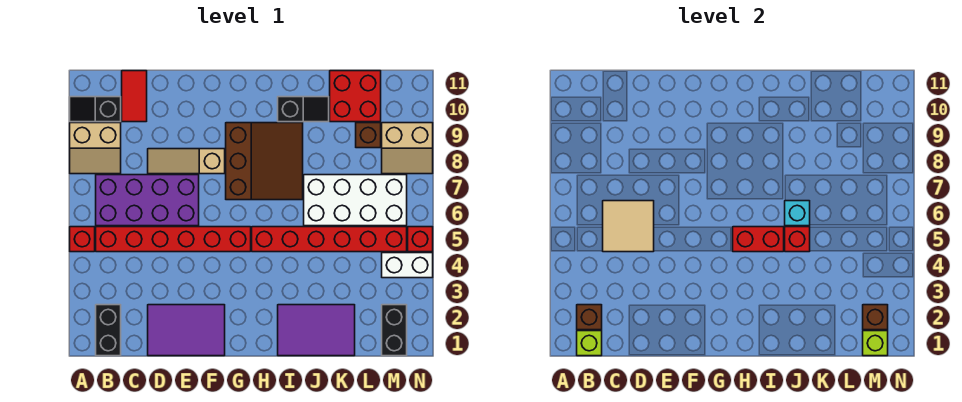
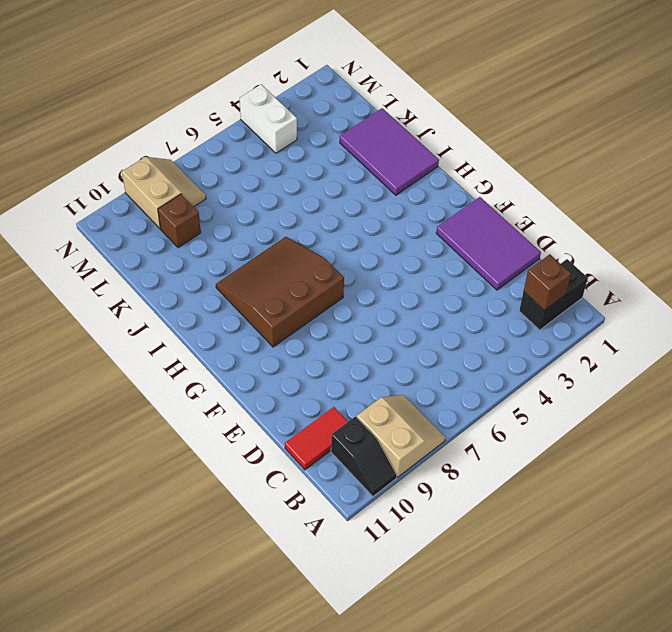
none -> red 1x1 brick [70,227,95,252]
none -> red 1x6 brick [96,227,251,252]
none -> purple 2x4 brick [96,175,199,226]

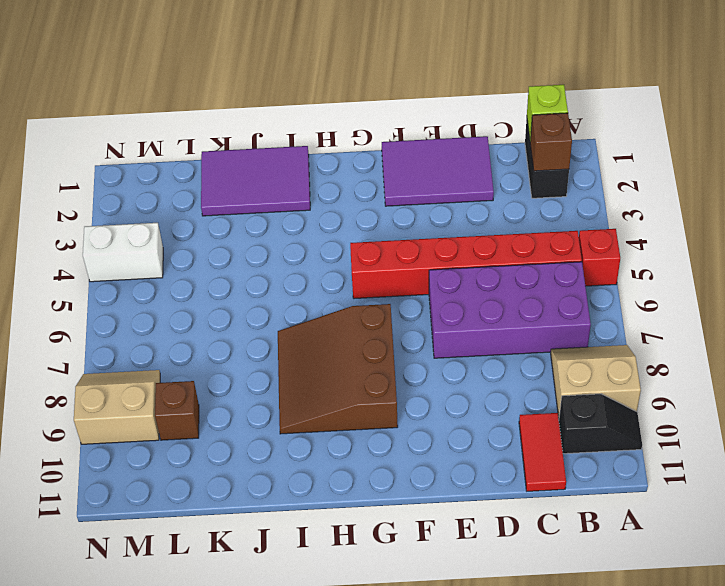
none -> tan 1x3 slope [148,149,225,174]
none -> red 1x6 brick [252,227,407,252]
none -> black 1x2 slope [278,97,329,122]

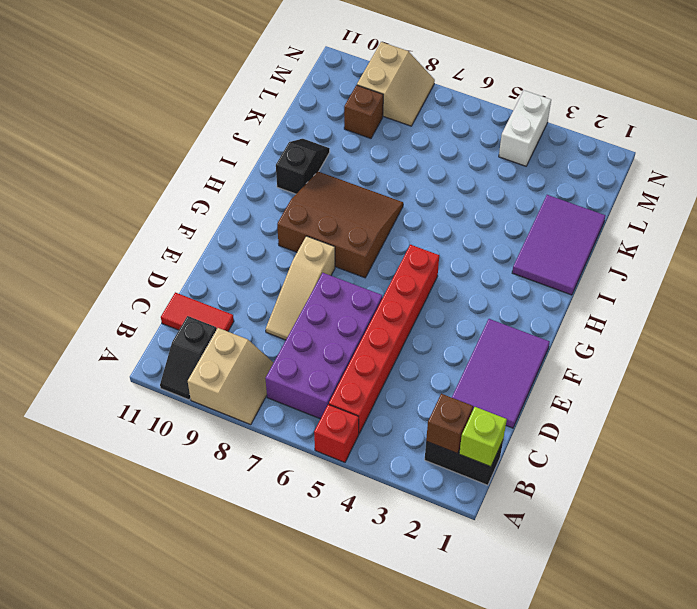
none -> red 1x6 brick [252,227,407,252]
none -> white 2x4 brick [304,175,407,226]
none -> red 2x2 brick [330,71,381,122]

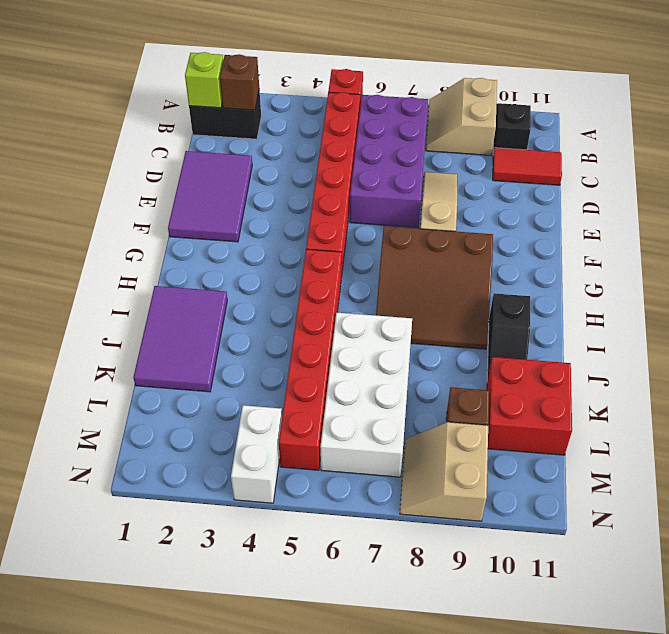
none -> black 1x2 brick [382,305,407,356]
none -> red 1x1 brick [408,227,433,252]
none -> tan 2x2 tile [603,201,654,252]

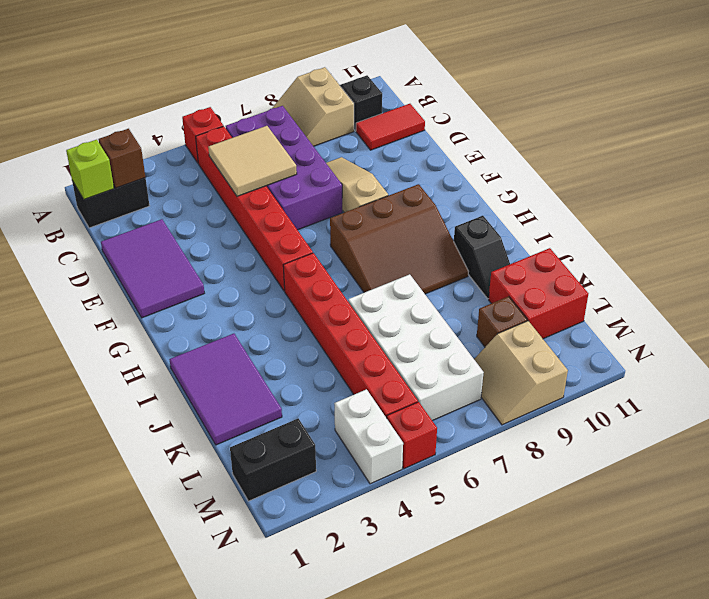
none -> red 1x2 brick [733,227,784,252]
none -> red 1x1 brick [785,227,810,252]
none -> cyan 1x1 brick [785,201,810,226]

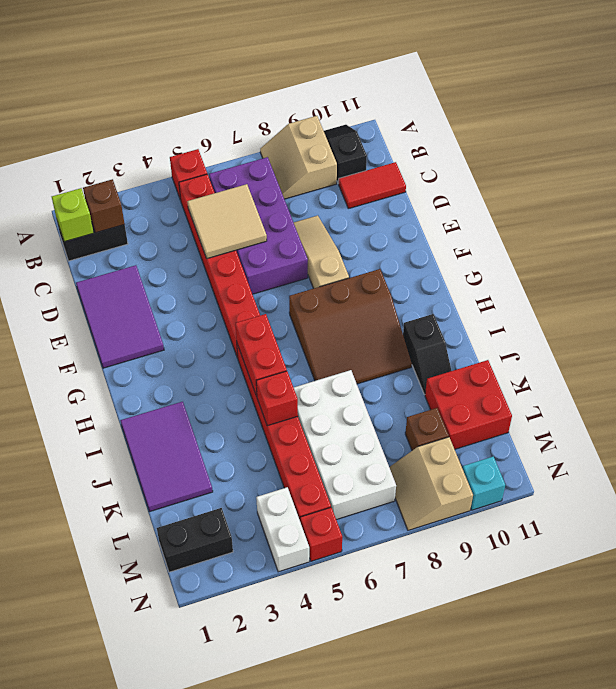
cyan 1x1 brick [463,457,505,510] -> cyan 1x1 brick moved to [785,201,810,226]
none -> lime 1x1 brick [863,331,888,356]
none -> brown 1x1 brick [863,305,888,330]

